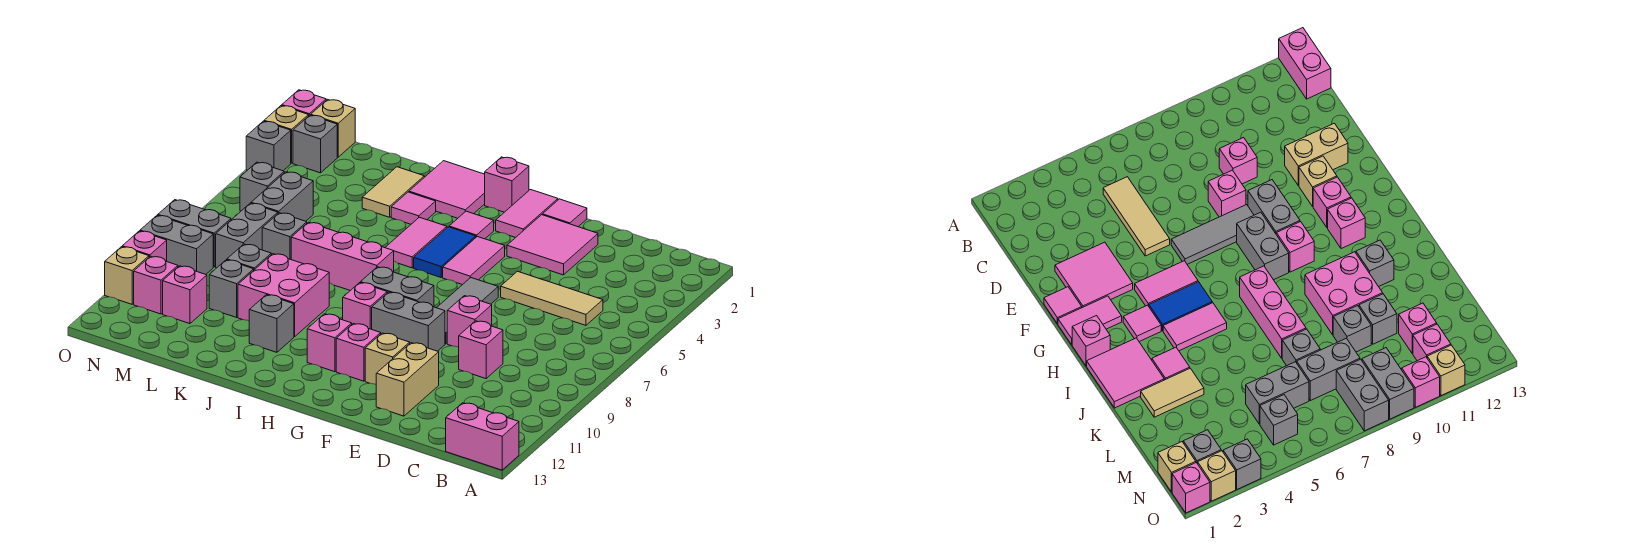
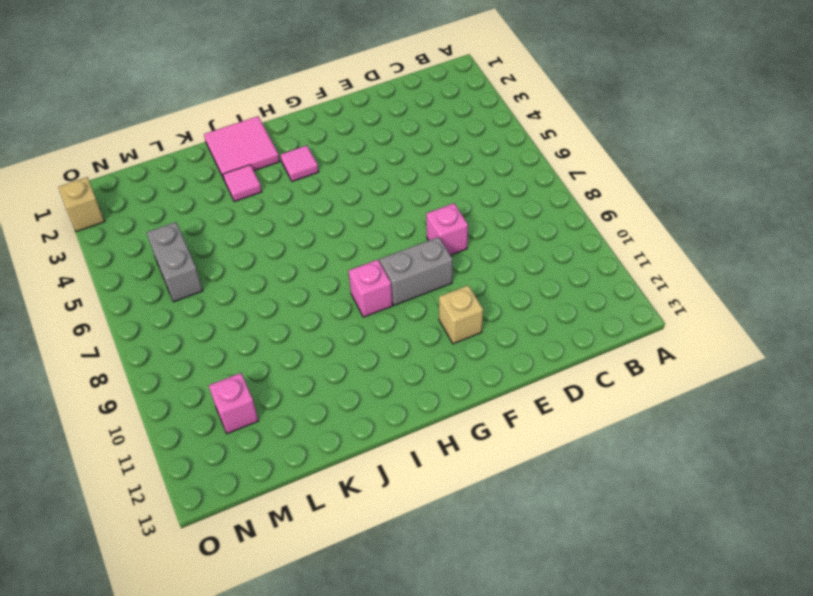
none -> pink 1x2 brick [446,403,519,470]
none -> tan 1x3 tile [501,271,603,325]
none -> pink 1x1 brick [459,321,503,379]
none -> pink 2x2 tile [507,215,598,275]

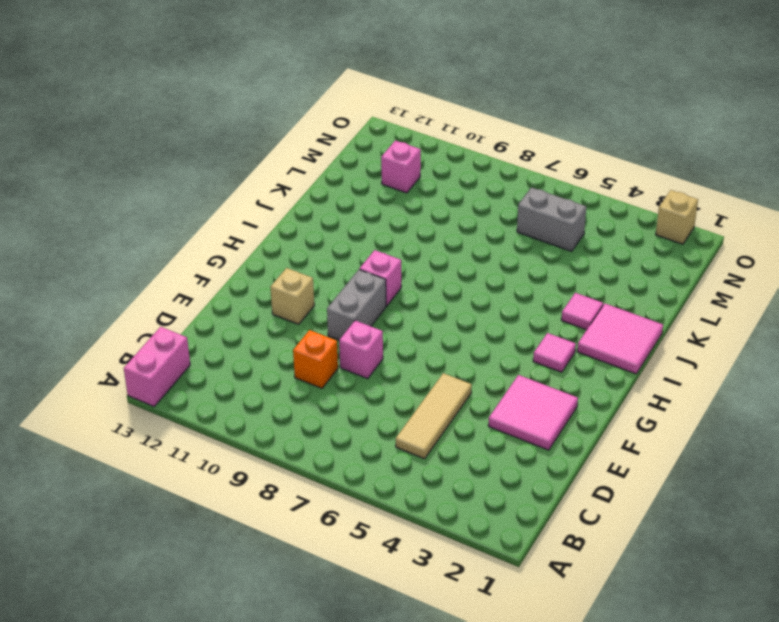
orange 1x1 brick [293,330,338,388] -> pink 1x1 brick [459,321,503,379]
none -> tan 1x2 brick [376,343,439,416]
none -> pink 1x1 tile [542,199,587,227]
none -> grey 1x3 tile [437,278,498,344]
none -> pink 1x2 tile [496,190,558,238]

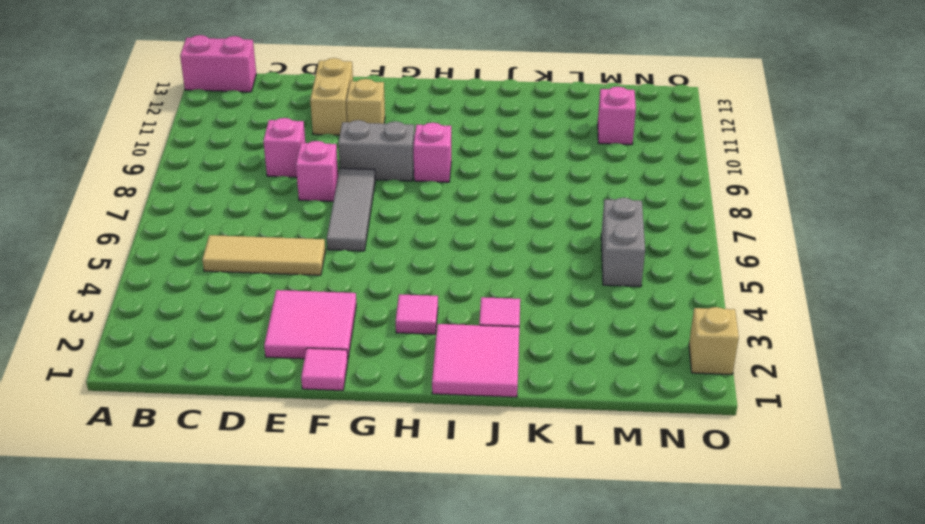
none -> pink 1x2 tile [496,190,558,238]
none -> pink 1x2 tile [443,237,505,285]
none -> grey 1x2 brick [360,267,434,307]
none -> pink 1x1 brick [336,323,381,381]

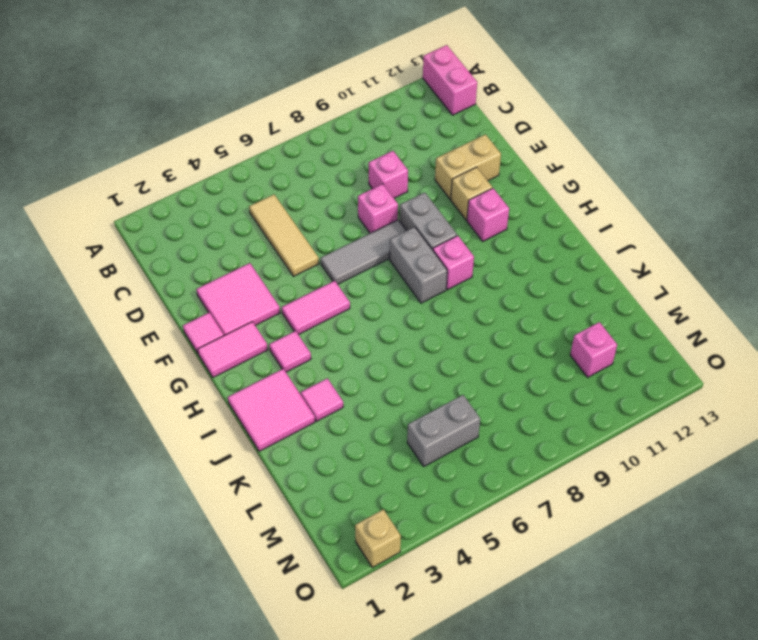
none -> pink 1x1 brick [485,157,529,212]
none -> blue 1x2 tile [414,227,476,277]
none -> pink 1x1 brick [307,314,352,372]
none -> pink 1x2 tile [385,217,447,268]

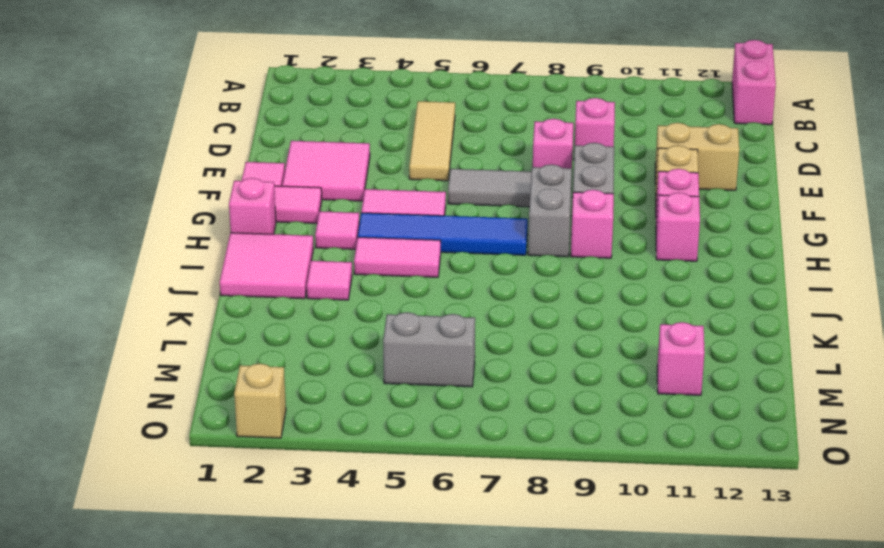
blue 1x4 tile [358,213,528,255] -> blue 1x2 tile [414,227,476,277]
none -> pink 1x3 brick [291,222,394,291]
none -> pink 2x2 brick [238,254,329,337]
none -> grey 1x1 brick [249,295,294,352]
none -> tan 1x2 tile [362,167,424,217]

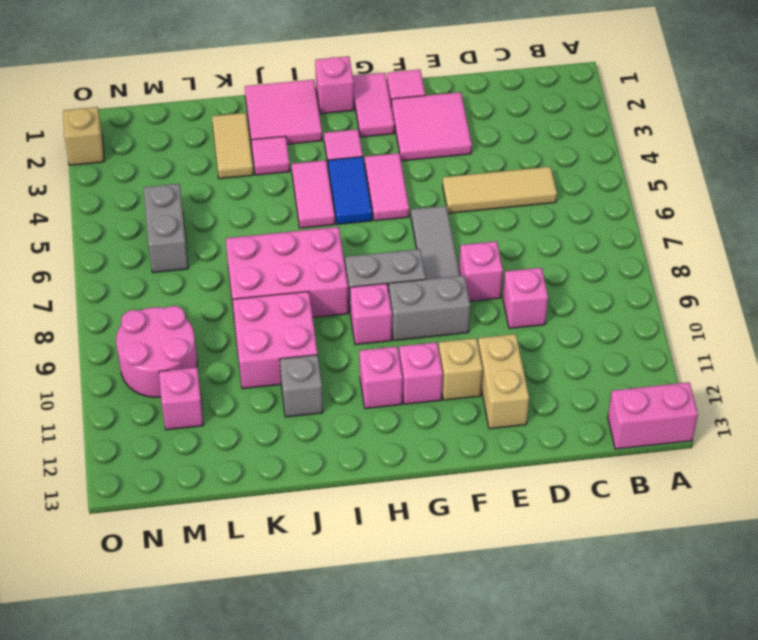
pink 2x3 brick [226,227,348,317] -> pink 1x3 brick [291,222,394,291]
pink 2x2 round brick [116,306,197,397] -> grey 1x2 brick [140,215,213,274]
none -> grey 1x1 brick [262,213,307,260]
none -> grey 1x1 brick [227,244,271,270]
none -> grey 1x1 brick [209,260,254,317]
none -> grey 1x2 brick [216,203,278,268]

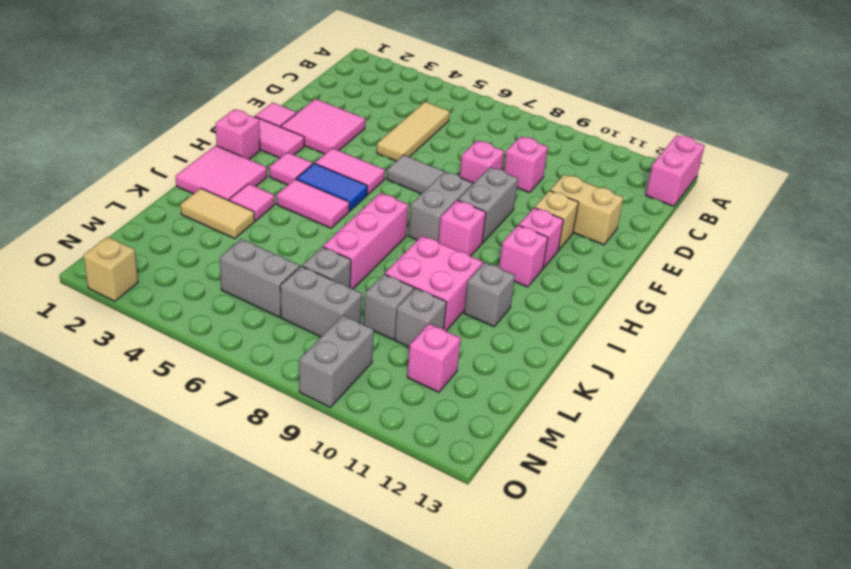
none -> tan 1x1 brick [311,99,355,157]
none -> grey 1x1 brick [293,115,337,173]
none -> grey 1x1 brick [240,162,284,211]
none -> grey 1x2 brick [158,200,231,267]

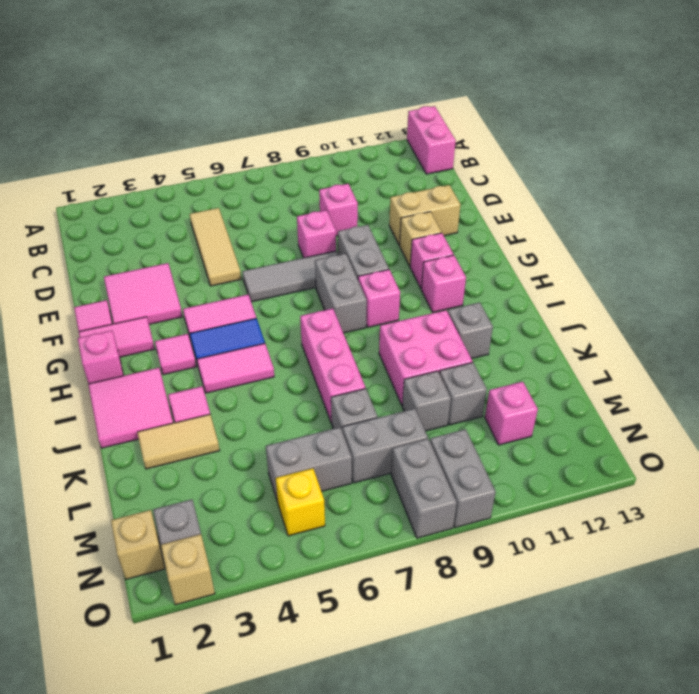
yellow 1x1 brick [276,468,325,536] -> grey 1x1 brick [240,162,284,211]
none -> pink 1x1 brick [134,256,178,314]
none -> pink 1x1 brick [282,90,326,115]
none -> grey 1x1 brick [246,121,291,171]
none -> pink 1x1 brick [122,231,167,261]

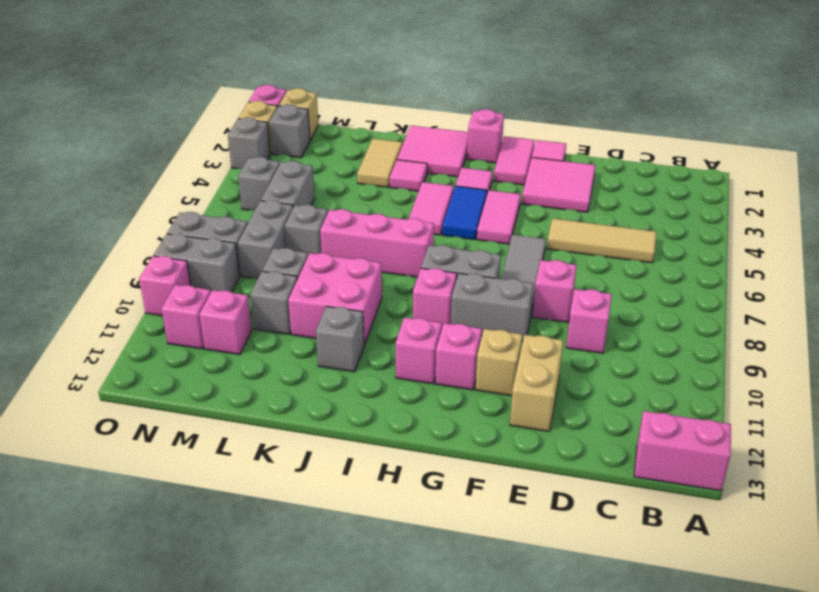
none -> tan 1x1 brick [105,247,149,304]

